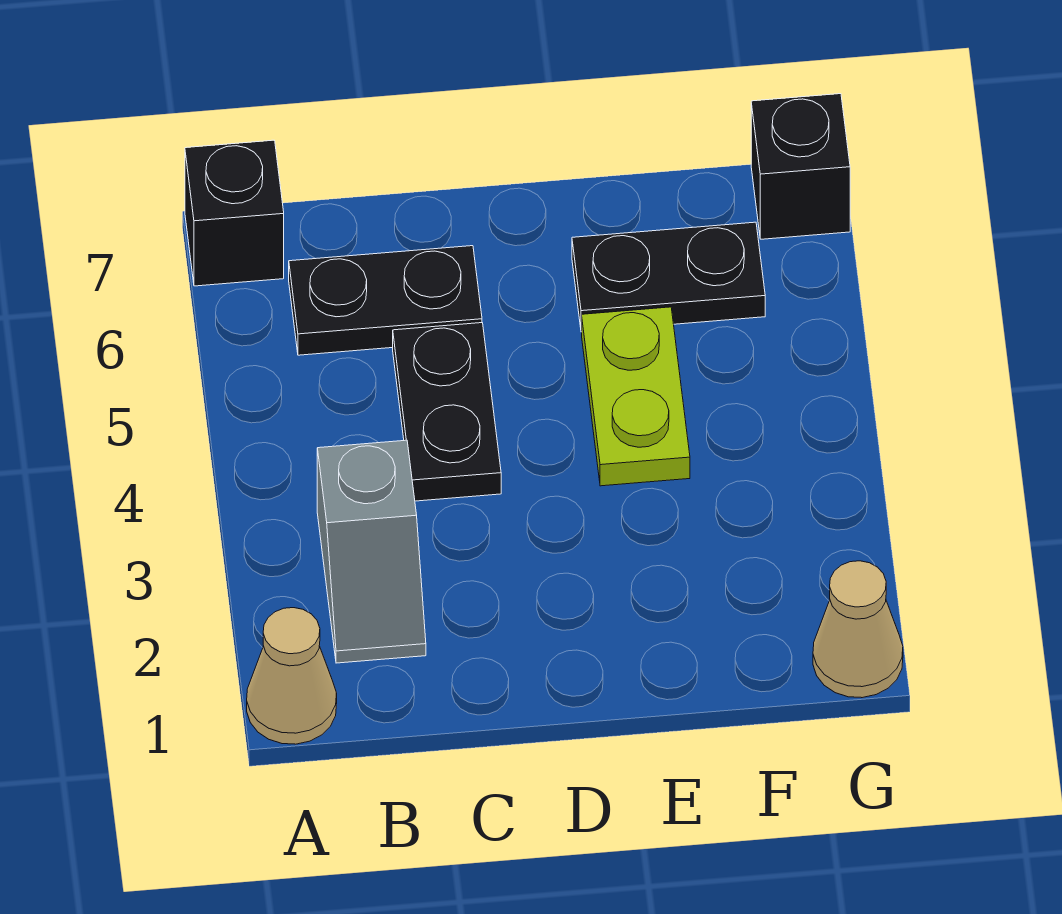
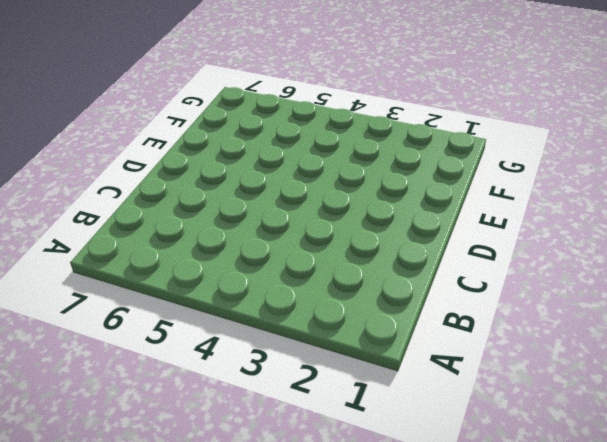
none -> tan 1x1 cone [247,608,337,744]
none -> black 1x1 brick [185,140,284,286]

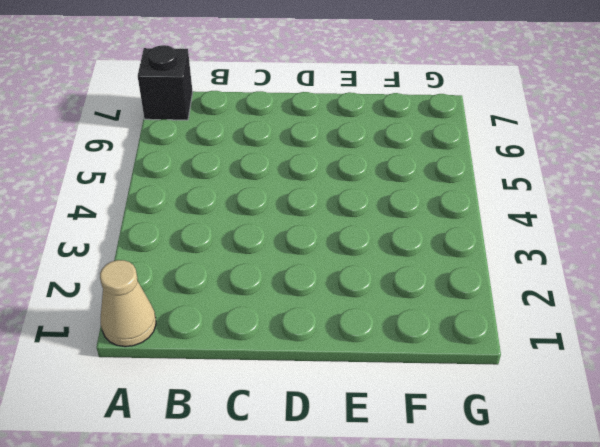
none -> grey 1x2 slope [317,440,426,663]
none -> black 1x2 plate [289,246,482,355]

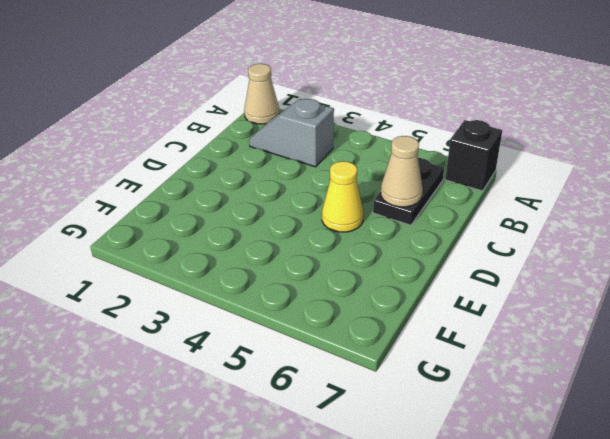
tan 1x1 cone [381,136,423,207] -> tan 1x1 cone moved to [813,561,903,698]
yellow 1x1 cone [322,161,363,232] -> none
none -> black 1x2 plate [393,323,501,501]
none -> lime 1x2 plate [582,307,690,486]

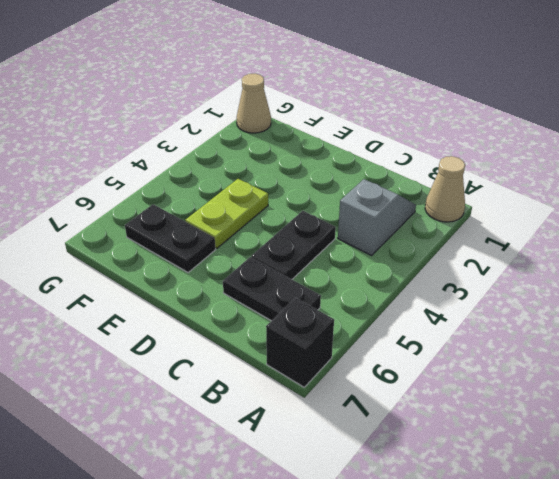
none -> black 1x1 brick [751,94,850,239]

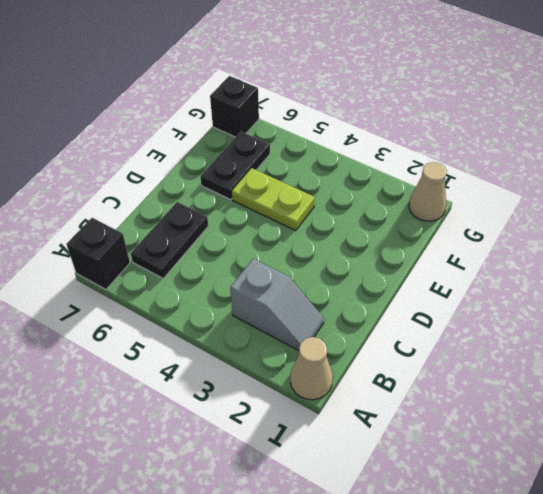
none -> black 1x2 plate [393,323,501,501]

